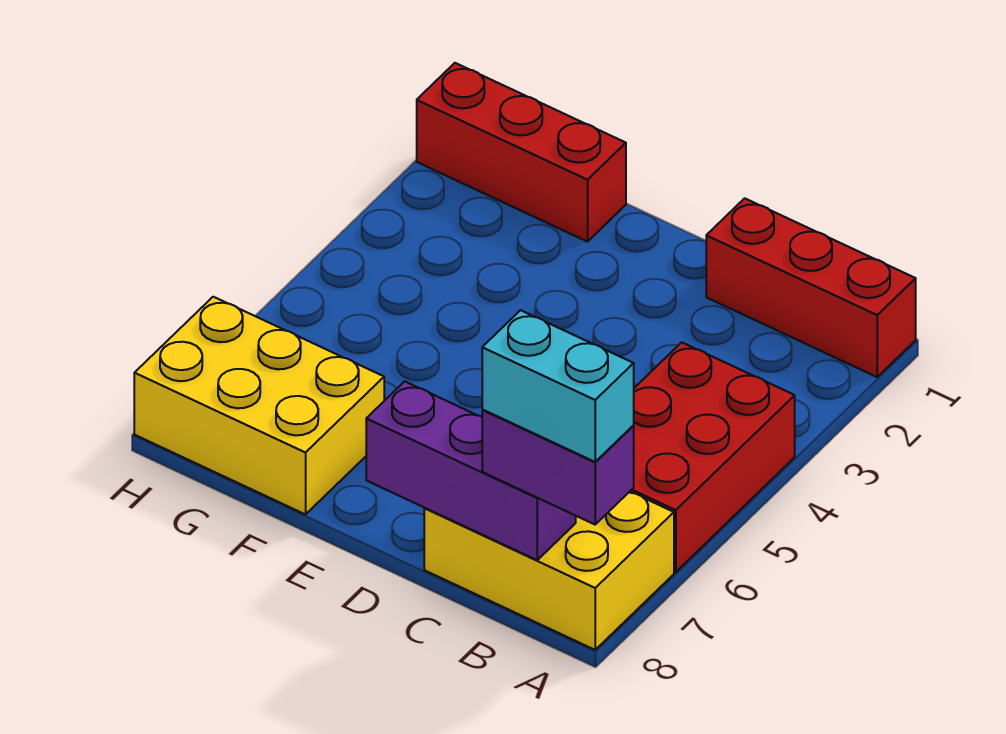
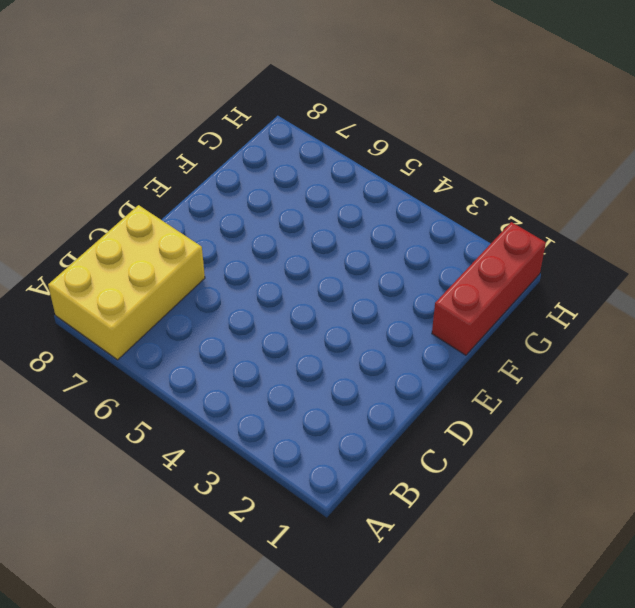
none -> red 1x3 brick [706,198,916,377]
none -> red 2x3 brick [630,342,795,572]

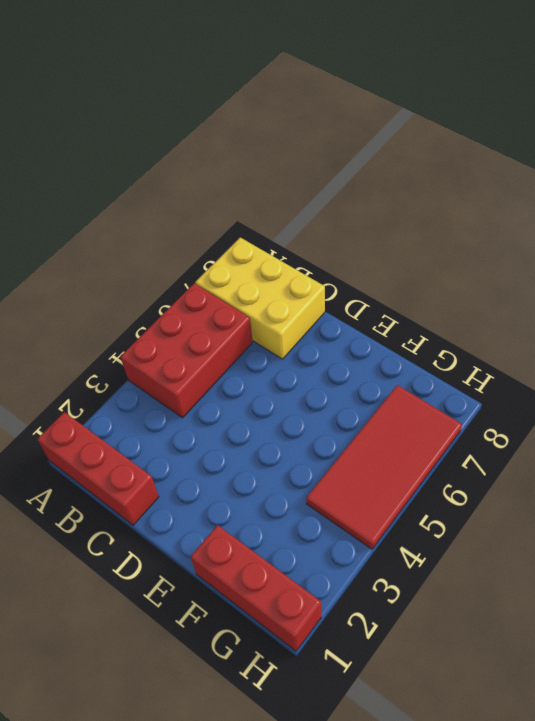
red 2x4 tile [306,385,462,549] -> yellow 2x3 brick [134,297,384,515]
none -> purple 1x3 brick [366,381,576,560]
none -> purple 1x2 brick [482,410,634,524]

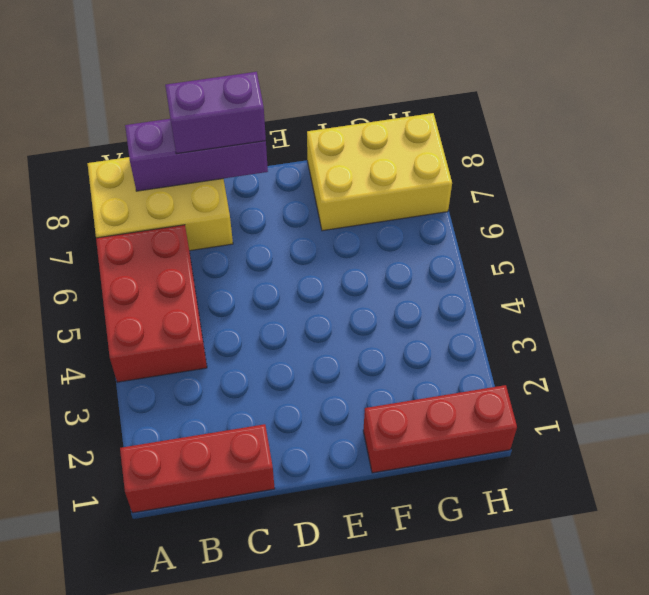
purple 1x2 brick [165,72,266,154] -> purple 1x2 brick moved to [482,410,634,524]
none -> cyan 1x2 brick [482,310,634,462]

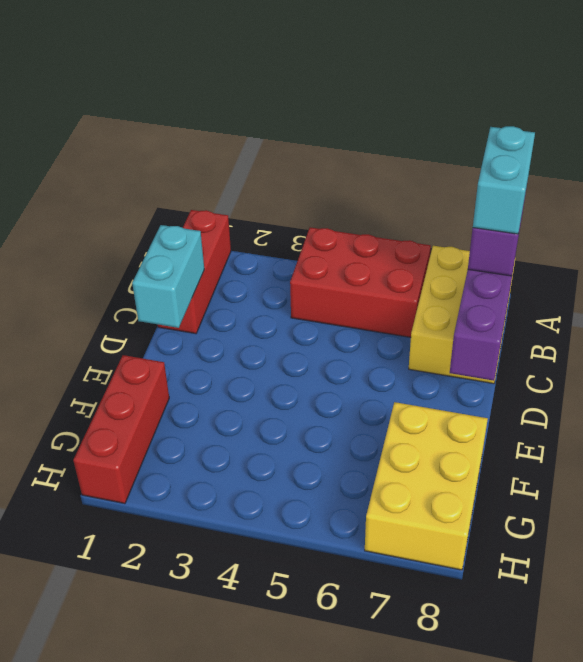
cyan 1x2 brick [132,225,204,328] -> none

